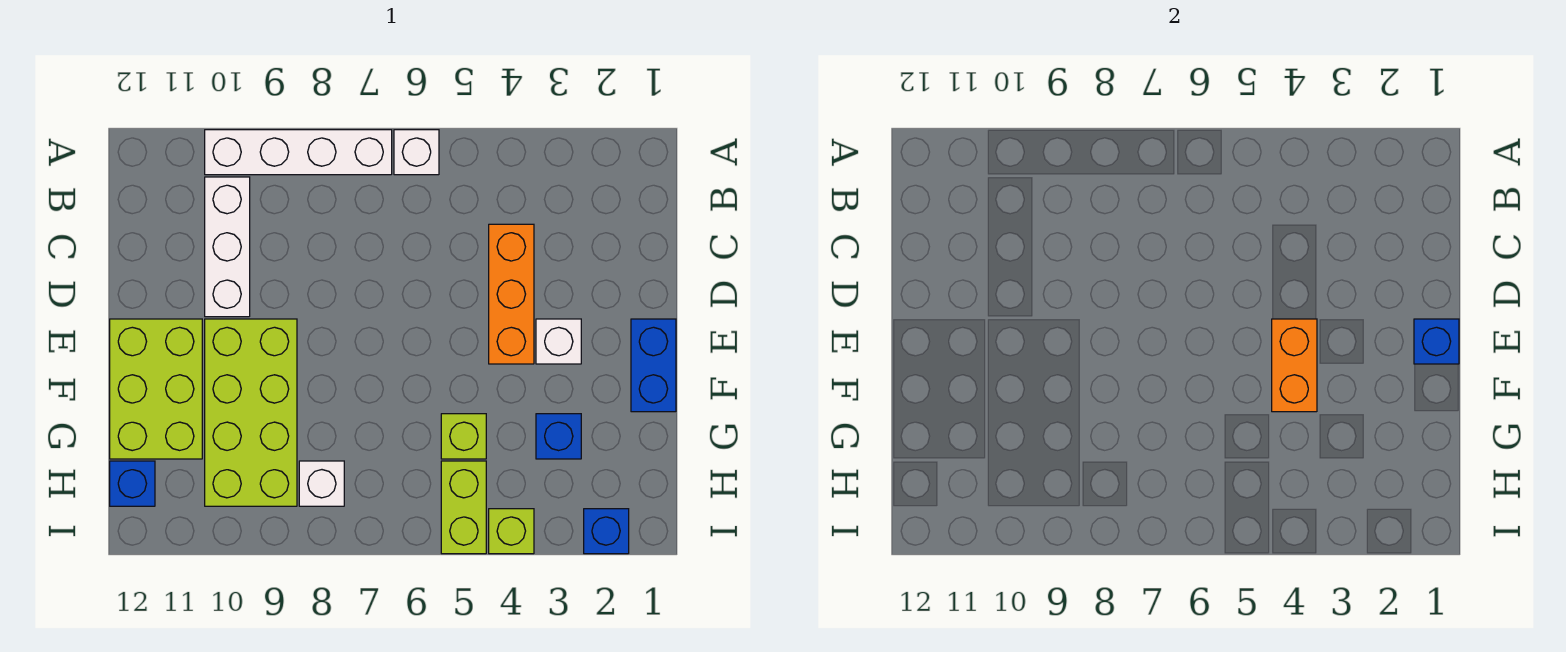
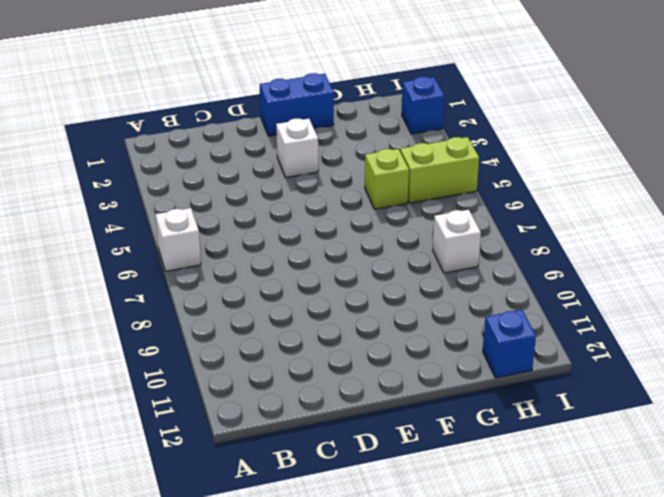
none -> white 1x4 brick [205,130,392,175]
none -> white 1x3 brick [205,177,250,317]
none -> orange 1x3 brick [489,224,534,364]

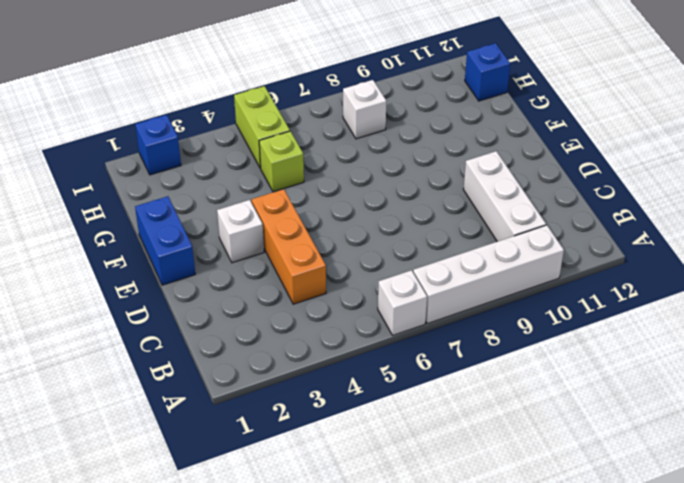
none -> lime 2x4 brick [205,319,297,506]
none -> lime 2x3 brick [110,319,202,459]
none -> blue 1x1 brick [536,414,581,459]

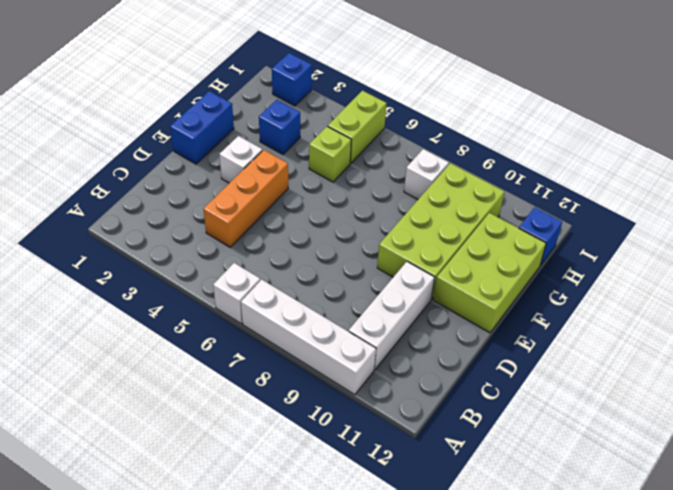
none -> lime 1x1 brick [489,509,534,554]
none -> blue 1x1 brick [1414,319,1459,364]
none -> orange 1x2 brick [1272,319,1317,412]

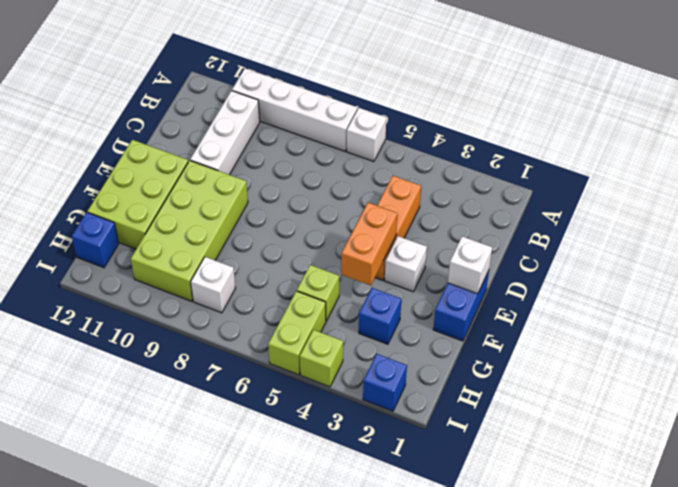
white 1x1 brick [448,236,492,294] -> blue 1x1 brick [1414,319,1459,364]

